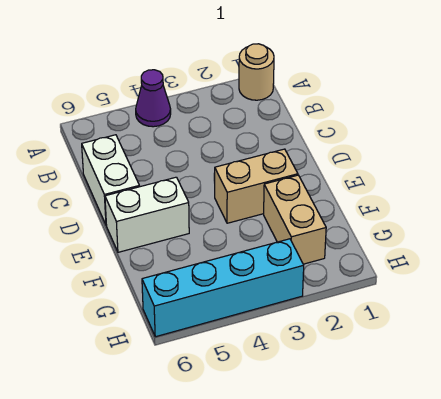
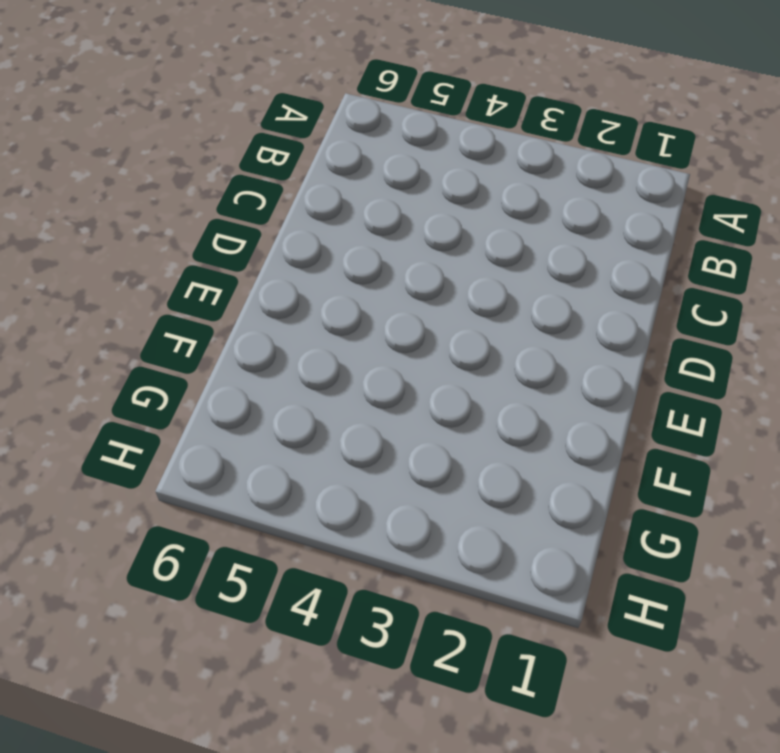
none -> tan 1x1 round brick [239,44,274,100]
none -> purple 1x1 cone [136,70,171,127]

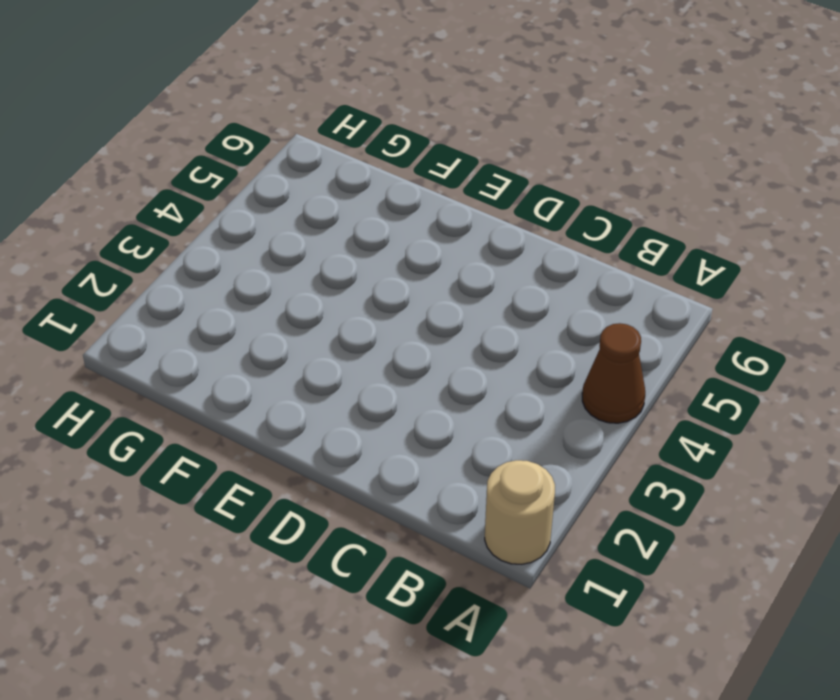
brown 1x1 cone [582,323,645,423] -> purple 1x1 cone [136,70,171,127]
none -> white 1x2 brick [82,135,140,224]
none -> tan 1x2 brick [215,149,298,223]

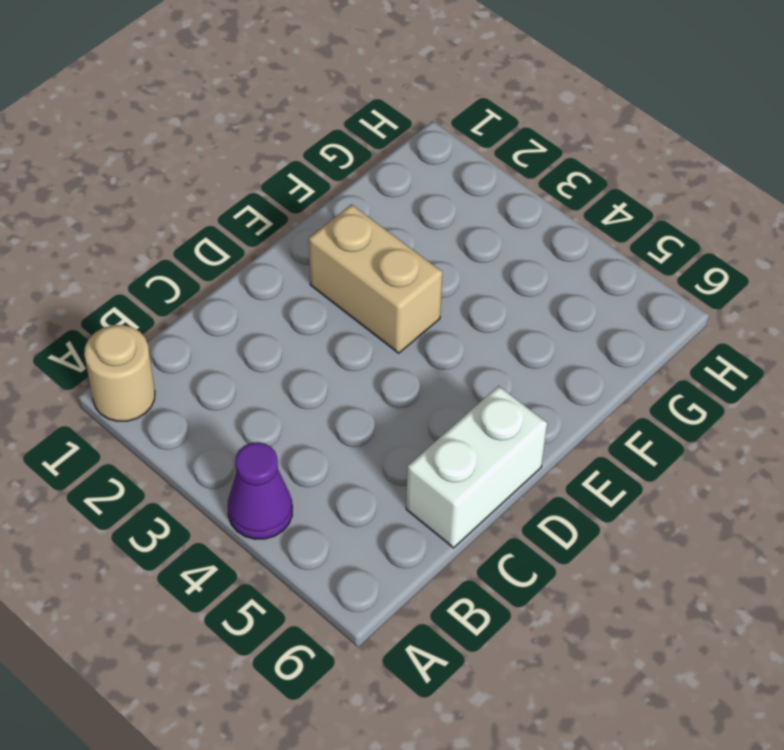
none -> white 1x2 brick [105,177,189,252]
none -> tan 1x2 brick [264,175,326,264]

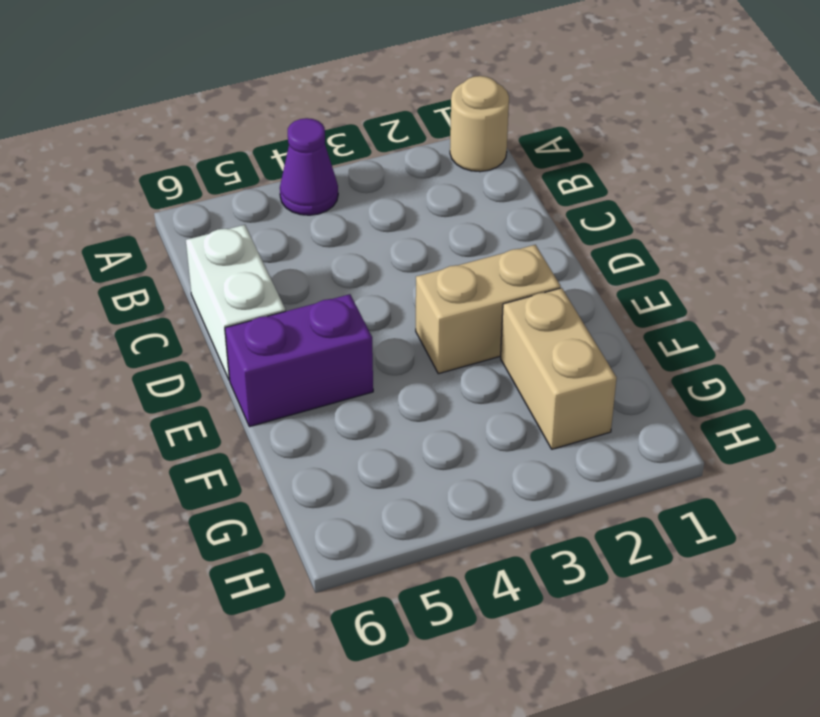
purple 1x2 brick [225,294,373,427] -> white 1x2 brick [105,177,189,252]
none -> cyan 1x4 brick [142,239,304,337]

